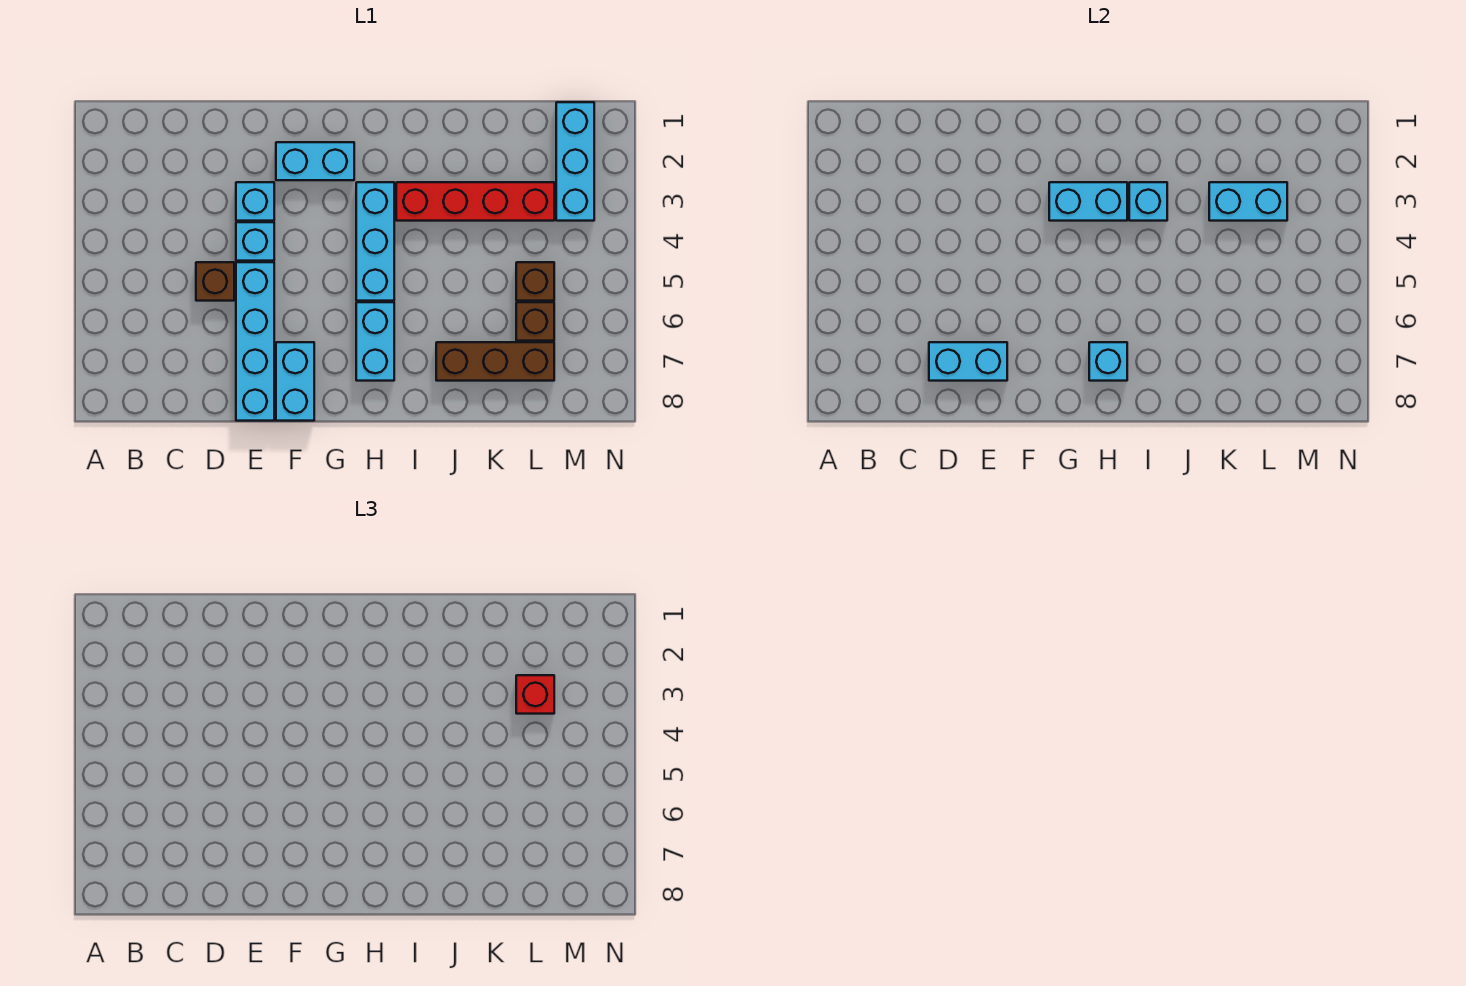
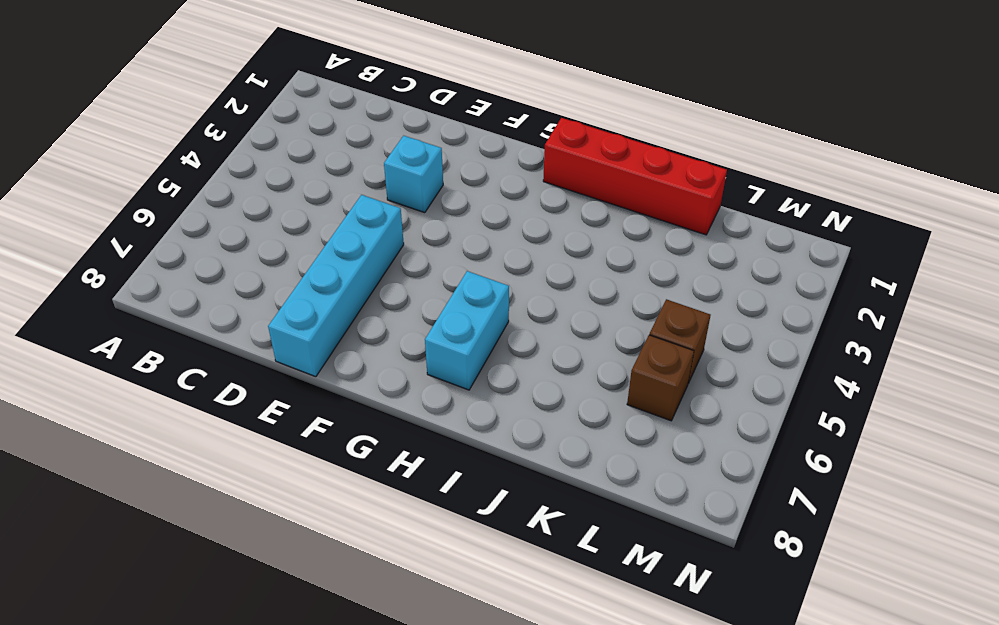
red 1x4 brick [543,118,727,235] -> red 1x4 brick moved to [396,182,554,221]
none -> brown 1x1 brick [196,262,234,301]
none -> cyan 1x1 brick [236,222,274,261]
none -> cyan 1x2 brick [276,142,354,180]

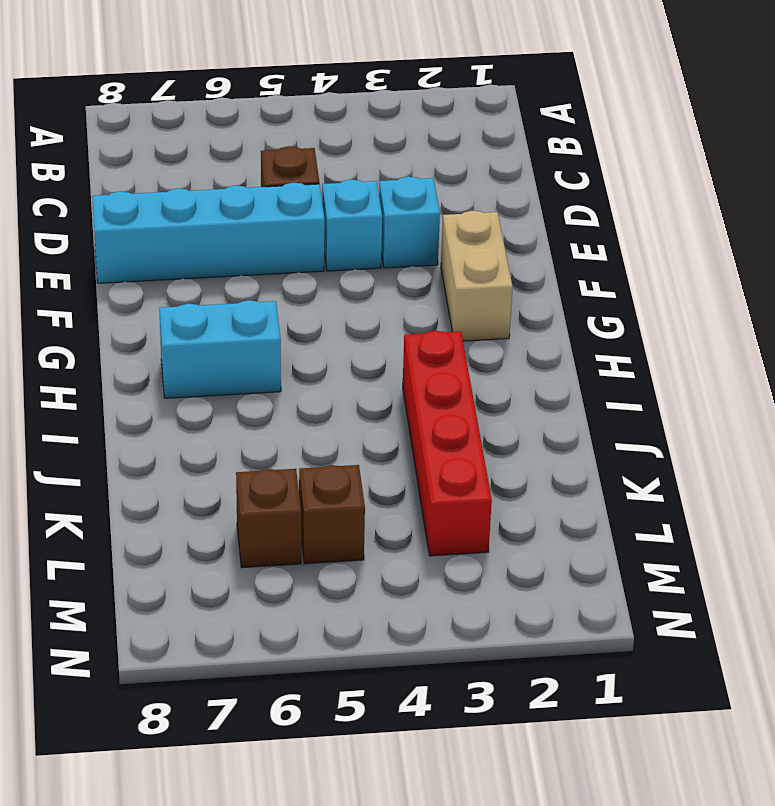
tan 1x2 brick [441,211,513,341] -> cyan 1x2 brick [276,142,354,180]
none -> cyan 1x2 brick [276,342,314,421]
none -> cyan 1x3 brick [356,182,394,301]
none -> brown 1x3 brick [436,342,554,381]

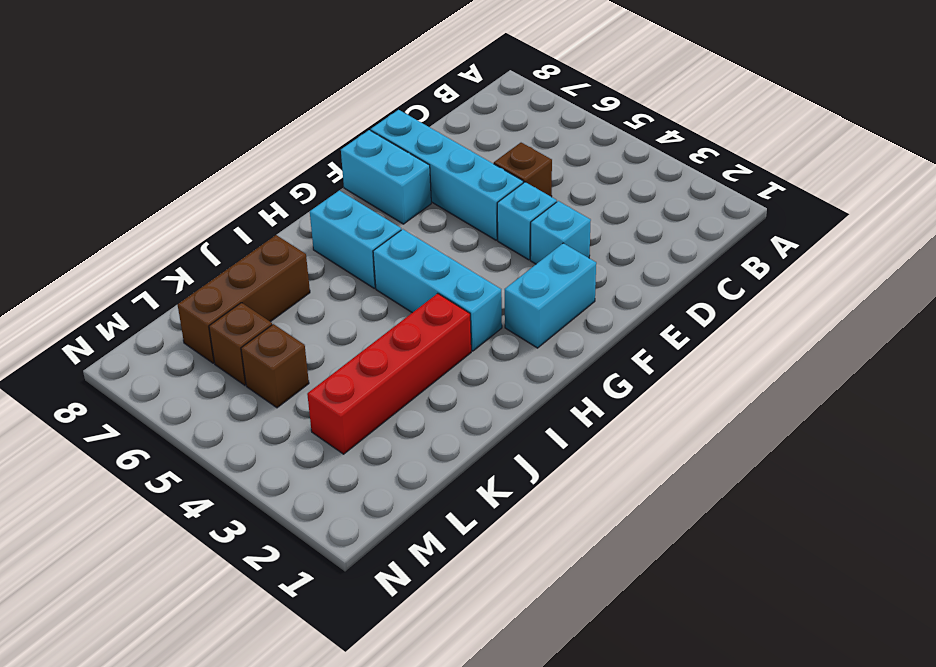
none -> cyan 1x3 brick [556,102,594,221]
none -> cyan 1x2 brick [929,342,1007,381]
none -> cyan 1x2 brick [1049,182,1127,221]

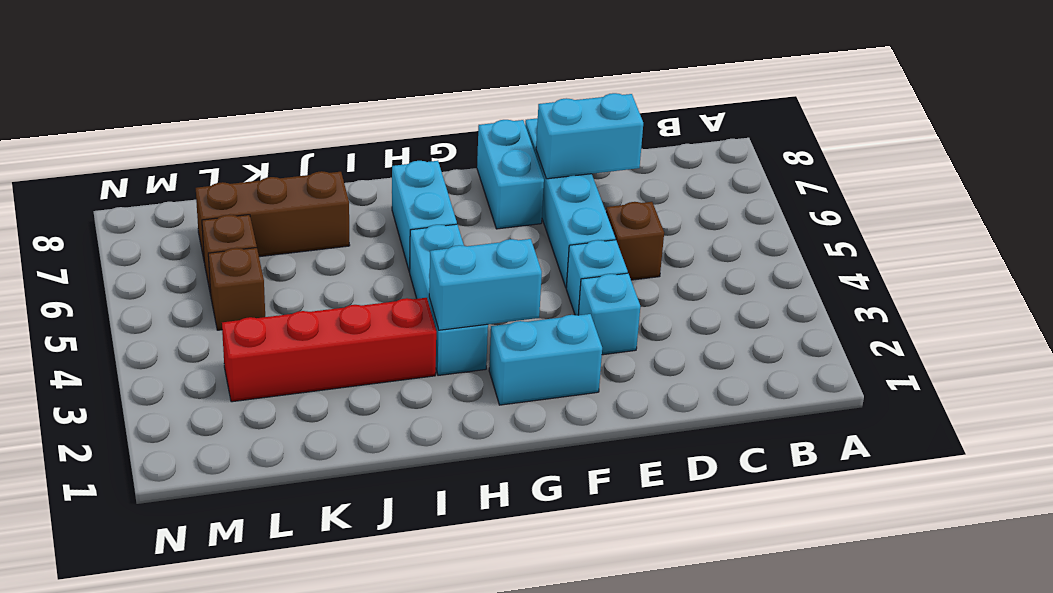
none -> cyan 1x3 brick [556,102,594,221]
none -> cyan 1x1 brick [1089,342,1127,381]
none -> cyan 1x1 brick [1129,182,1167,221]

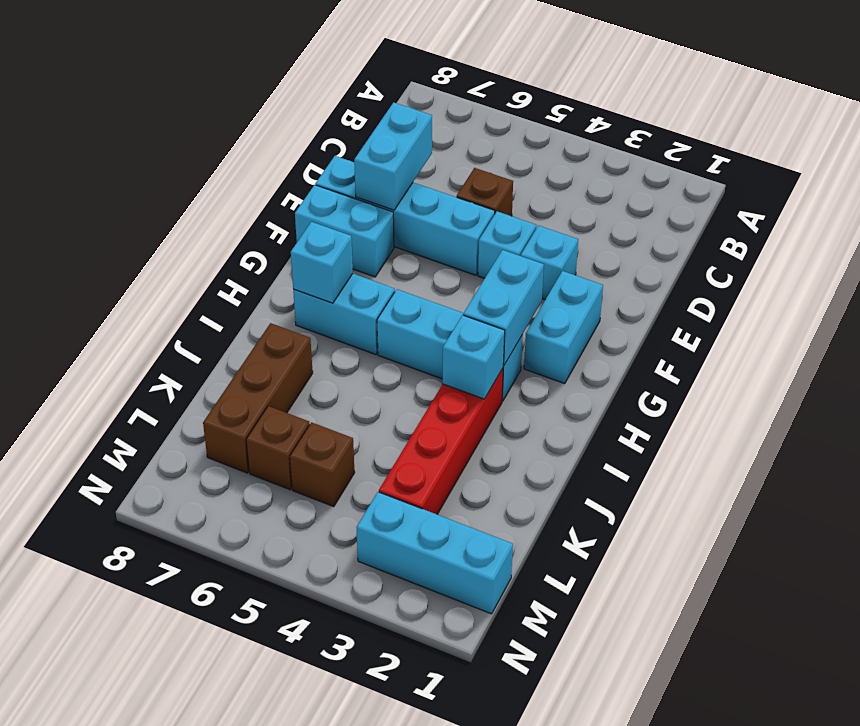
none -> cyan 1x2 brick [1209,182,1287,221]
none -> red 1x1 brick [516,675,554,714]

